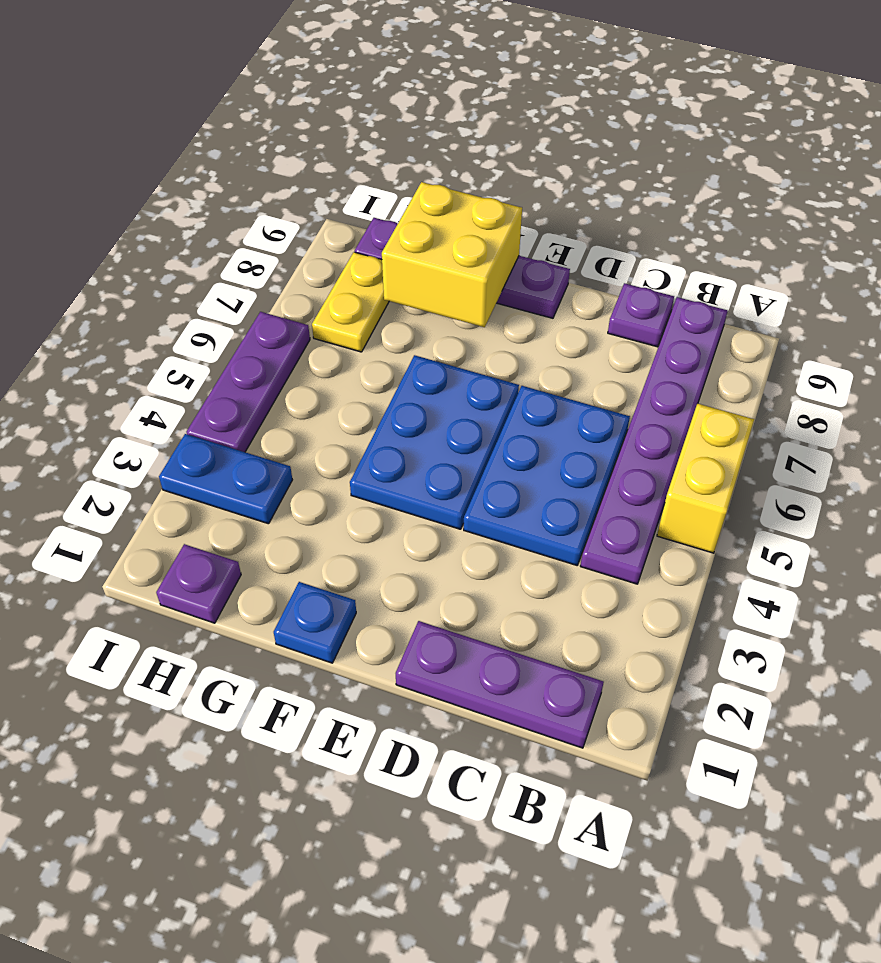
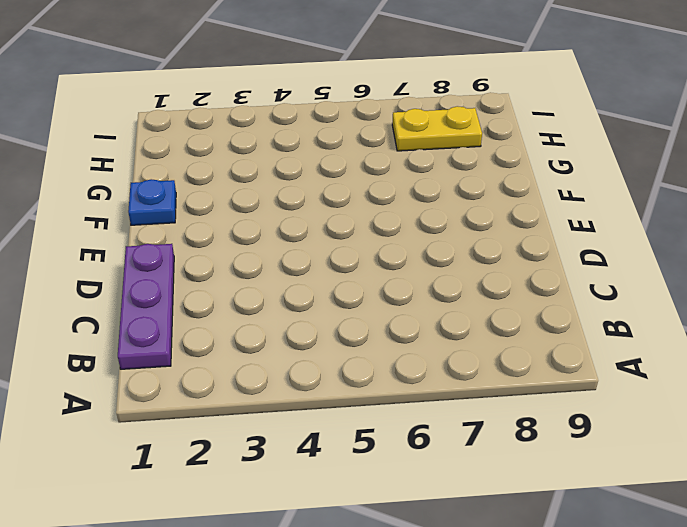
none -> yellow 1x2 brick [657,404,754,553]
none -> purple 1x6 plate [581,297,727,584]
none -> blue 2x3 plate [464,386,630,565]

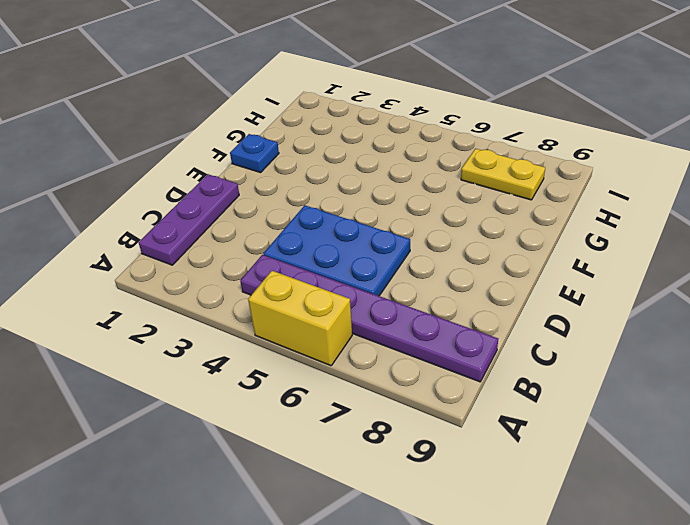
none -> purple 1x1 plate [608,283,674,347]
none -> blue 2x3 plate [350,355,519,529]
none -> purple 1x4 plate [355,218,570,318]

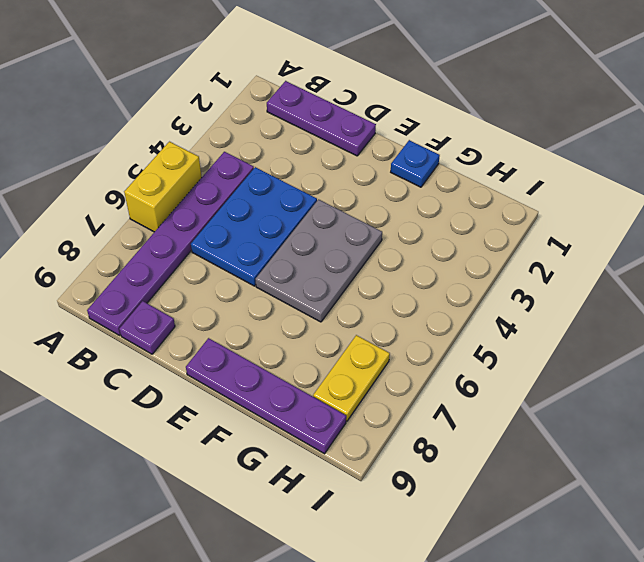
grey 2x3 plate [256,199,382,322] -> blue 2x3 plate [350,355,519,529]
none -> purple 1x1 plate [156,544,241,623]
none -> blue 1x2 plate [159,434,292,524]
none -> purple 1x3 plate [186,312,310,452]

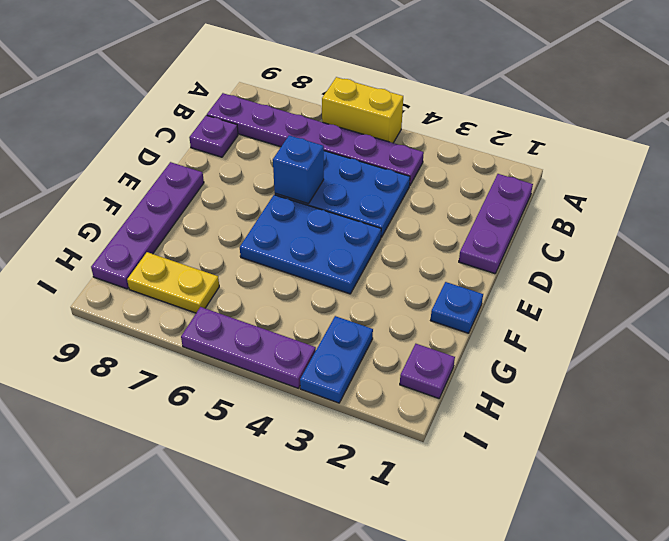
blue 1x1 brick [273,135,324,204] -> none
none -> yellow 2x2 brick [382,182,522,327]

